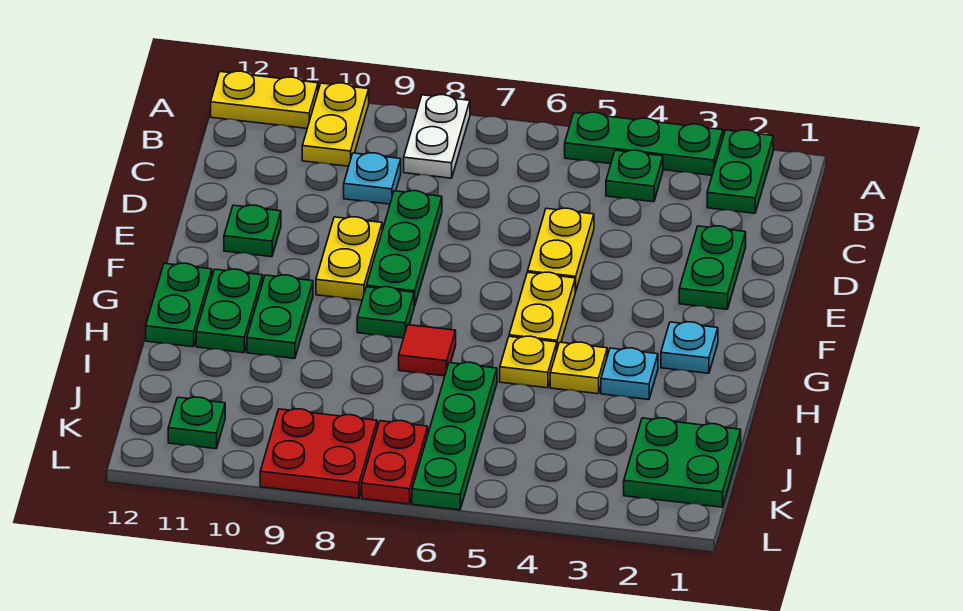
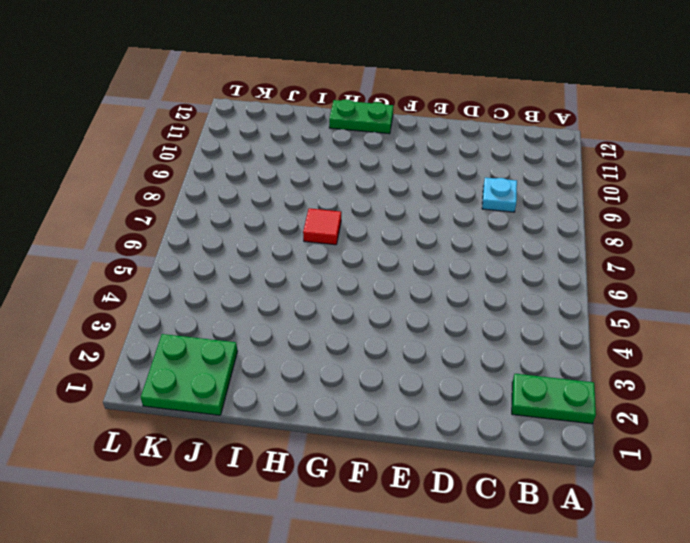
none -> green 1x3 plate [565,112,723,175]
none -> white 1x2 plate [404,95,470,178]
none -> yellow 1x2 plate [302,83,369,166]

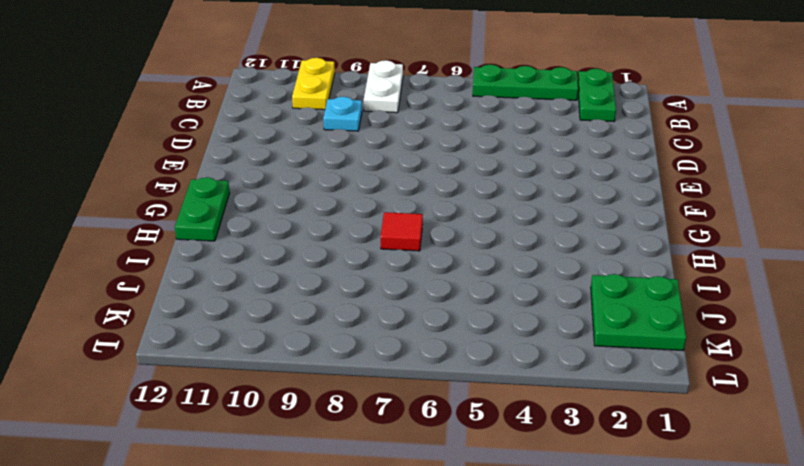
none -> yellow 1x2 plate [211,71,318,128]
none -> green 1x1 plate [606,150,663,202]
none -> green 1x2 plate [679,226,746,309]

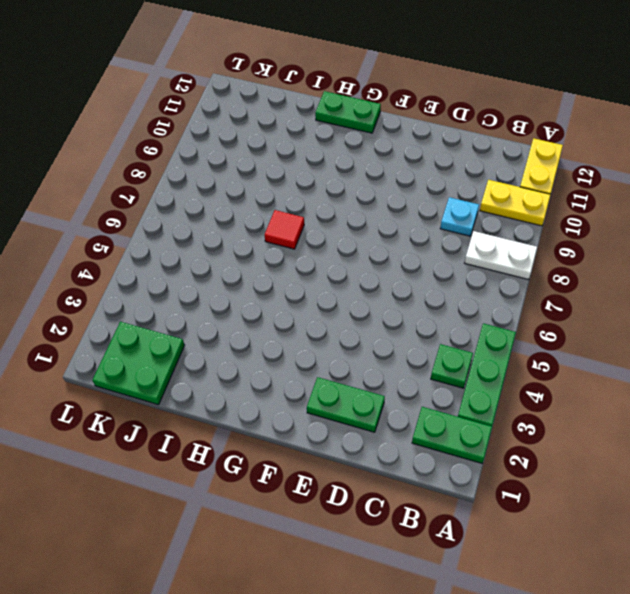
none -> yellow 1x2 plate [528,208,594,292]
none -> green 1x3 plate [367,191,442,306]
none -> yellow 1x2 plate [316,217,382,300]

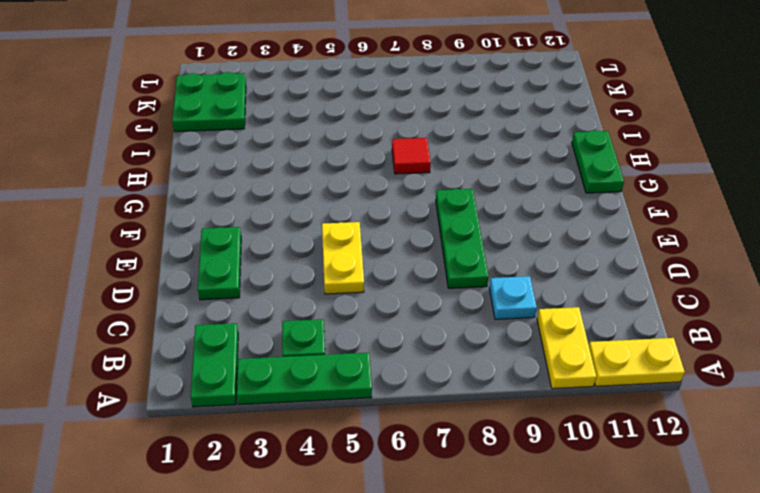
none -> white 1x2 plate [404,95,470,178]
none -> yellow 1x2 plate [316,217,382,300]
none -> green 1x1 plate [224,205,281,257]

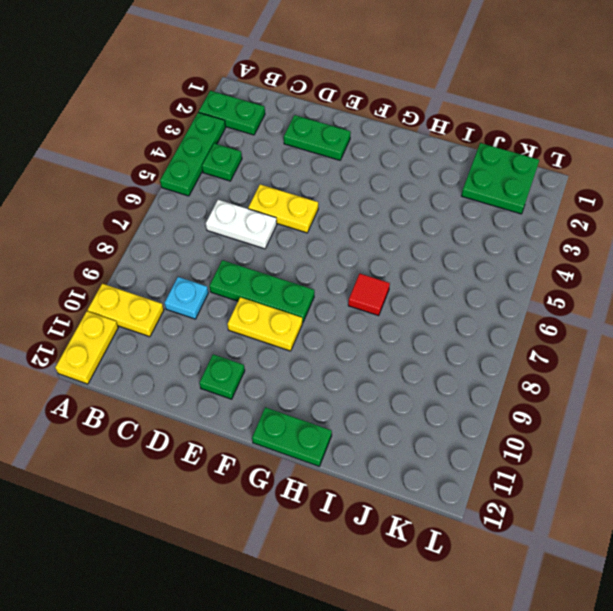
white 1x2 plate [206,200,277,249] -> white 1x2 plate moved to [404,95,470,178]
none -> yellow 1x2 plate [509,272,575,348]
none -> cyan 1x1 plate [661,322,718,373]
none -> green 1x1 plate [357,287,414,338]

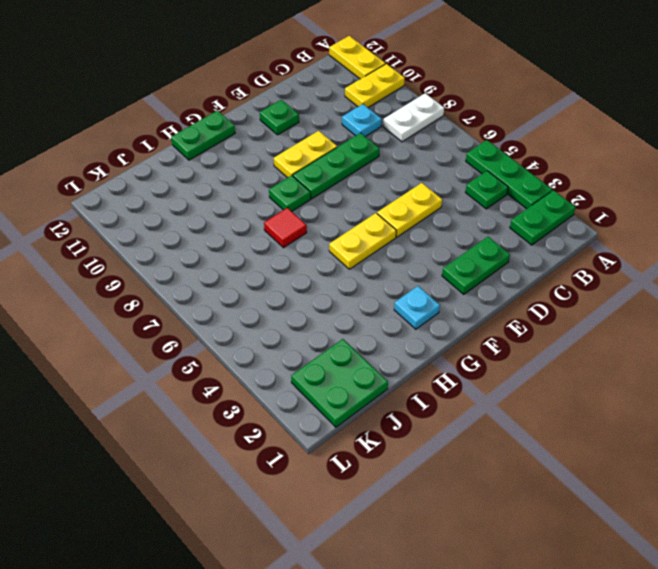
none -> green 1x2 plate [247,275,313,359]
none -> green 1x2 plate [196,269,263,353]
none -> cyan 1x1 plate [601,348,658,400]

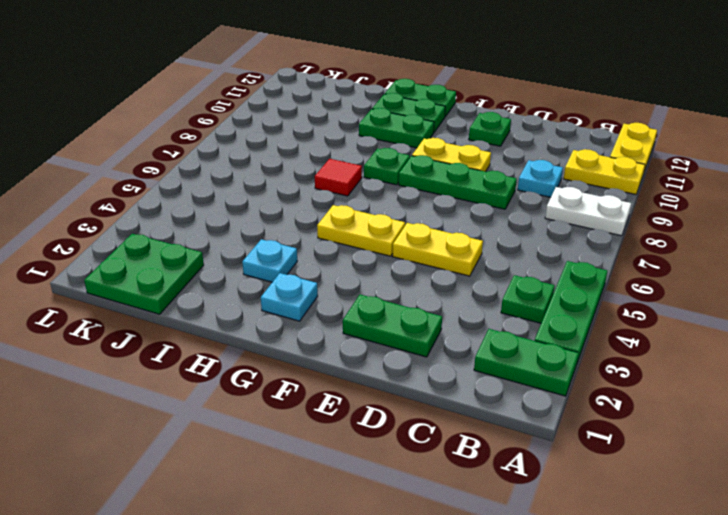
none -> yellow 1x1 plate [550,342,607,394]
none -> yellow 1x1 plate [500,336,557,388]
none -> green 1x4 plate [412,362,497,510]

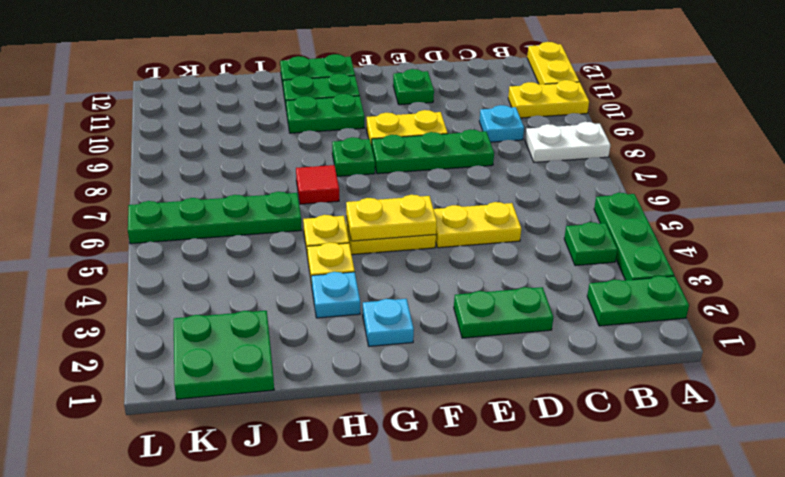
yellow 1x2 plate [346,195,437,241] -> none
none -> red 1x2 plate [362,421,428,504]
none -> red 2x2 plate [260,409,377,498]
none -> green 1x1 plate [168,397,225,449]

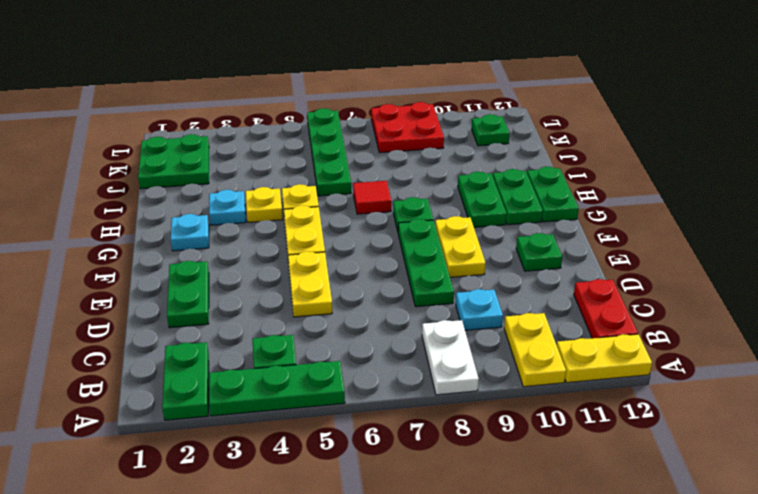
red 1x2 plate [574,279,638,338] -> red 1x2 plate moved to [362,421,428,504]

